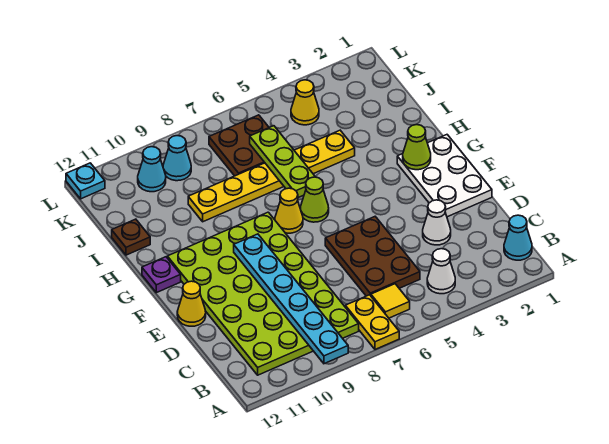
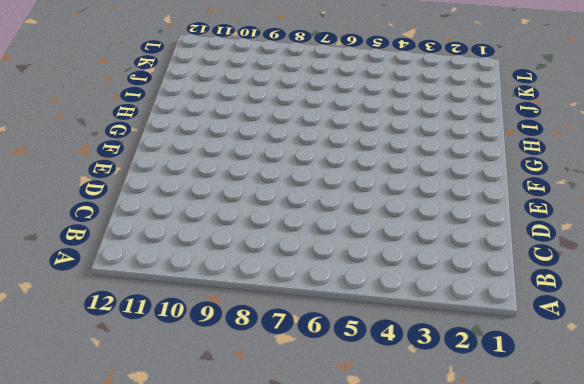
none -> yellow 1x2 plate [345,295,399,349]
none -> cyan 1x1 cone [504,215,532,260]
none -> white 1x1 cone [427,249,455,294]

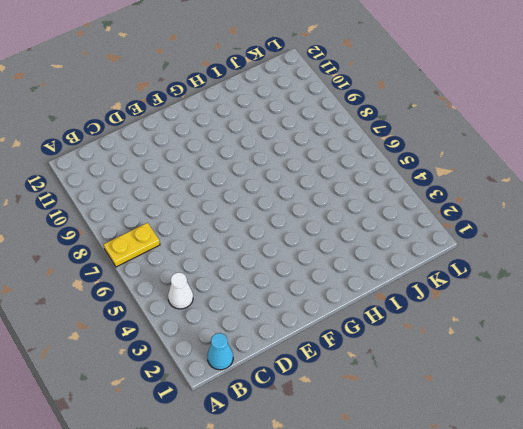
none -> yellow 1x1 tile [371,284,410,318]
none -> lime 4x6 plate [167,212,359,375]
none -> brown 2x3 plate [325,217,420,296]

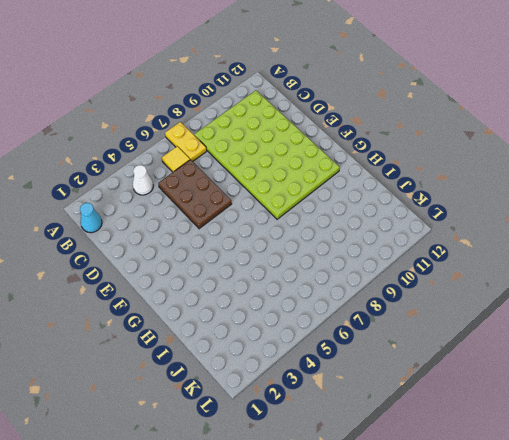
none -> white 1x1 cone [423,200,451,245]
none -> white 2x3 plate [397,135,492,217]
none -> yellow 1x1 cone [177,281,206,326]

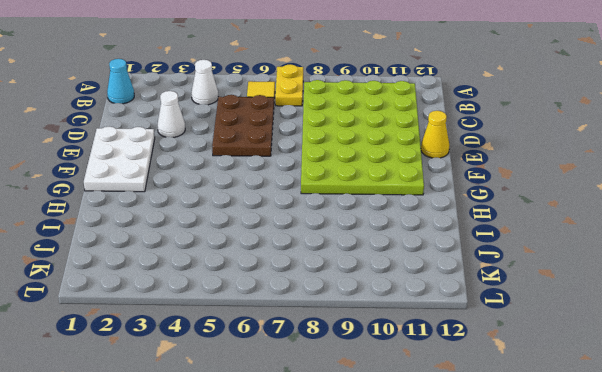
none -> lime 1x1 cone [300,177,329,222]
none -> yellow 1x1 cone [275,188,303,233]
none -> purple 1x1 plate [142,257,181,293]

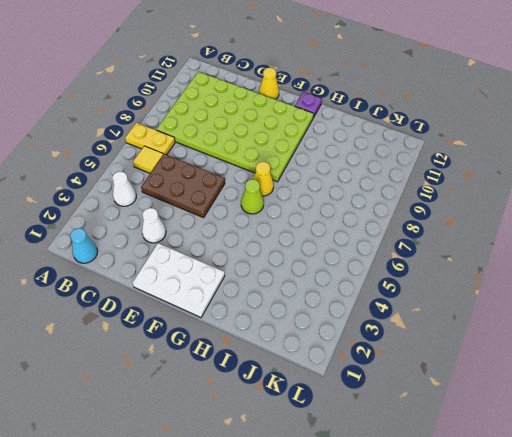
none -> yellow 1x6 plate [188,130,355,222]
none -> brown 1x1 plate [112,219,150,255]
none -> brown 2x2 plate [209,115,269,176]

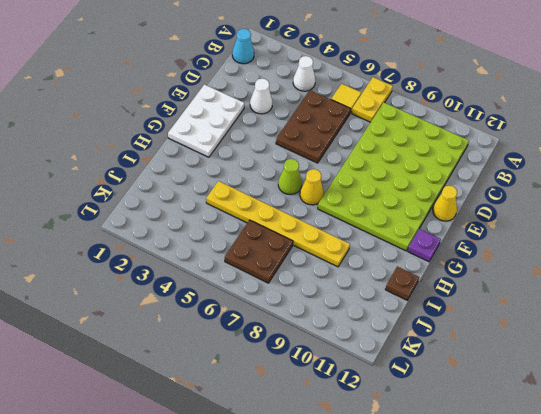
none -> yellow 1x1 cone [291,80,319,125]
none -> cyan 1x1 cone [163,136,191,181]
none -> cyan 1x1 cone [138,147,166,192]

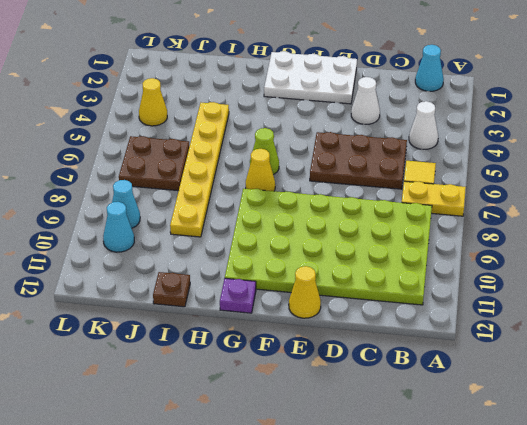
none -> cyan 1x1 plate [66,163,105,199]
none -> cyan 1x6 plate [234,234,348,364]
none -> lime 1x1 cone [403,125,431,170]

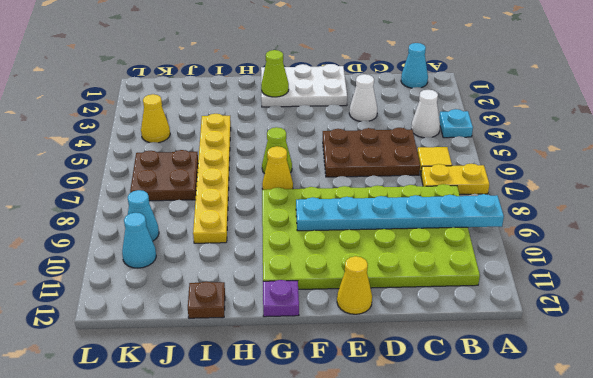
cyan 1x1 plate [439,109,473,138] -> cyan 1x1 plate moved to [66,163,105,199]
none -> lime 1x3 plate [250,126,315,198]

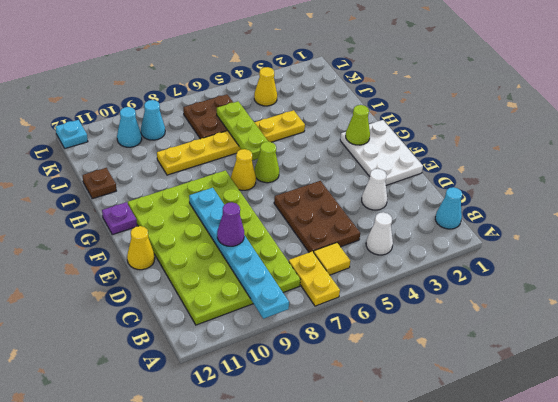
purple 1x1 cone [217,202,244,246] -> none

